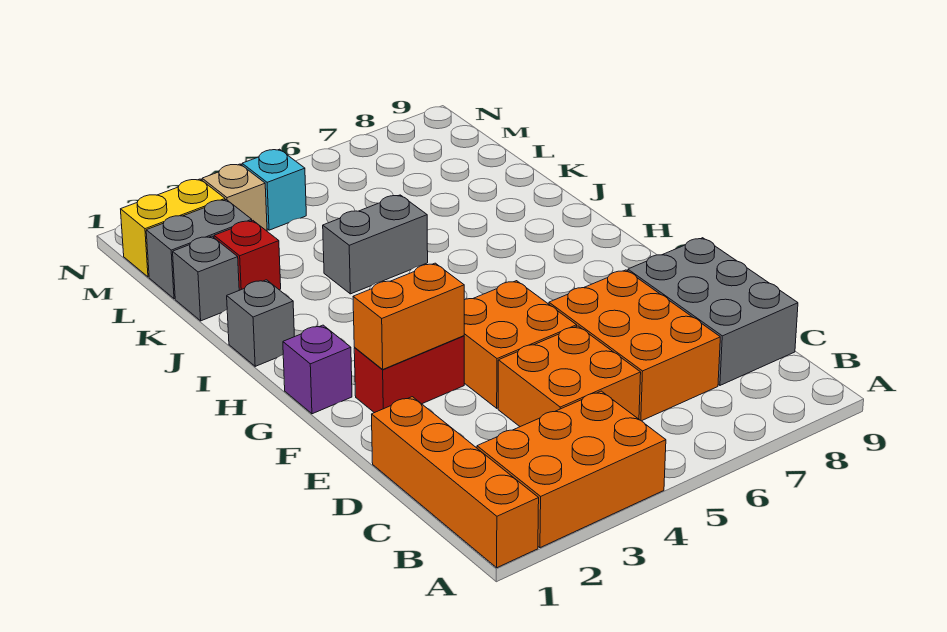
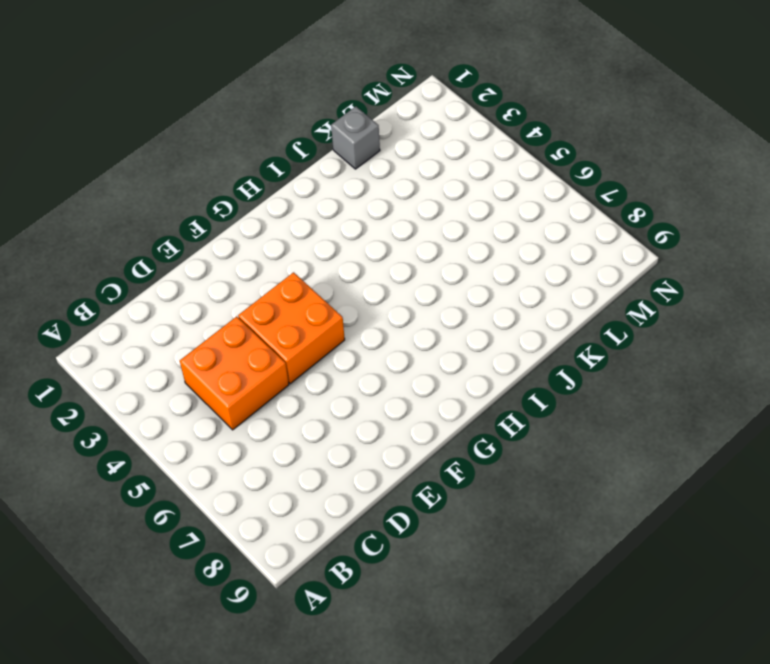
none -> orange 1x4 brick [372,397,539,568]
none -> orange 2x3 brick [477,391,666,548]
none -> orange 2x3 brick [549,270,720,421]

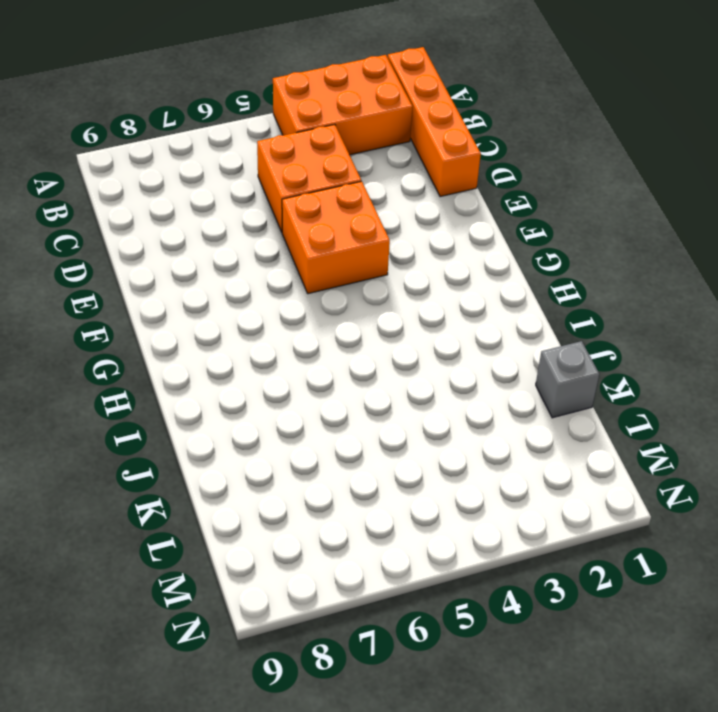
none -> orange 2x3 brick [549,270,720,421]
none -> grey 2x3 brick [628,238,798,385]
none -> red 1x2 brick [354,336,464,413]

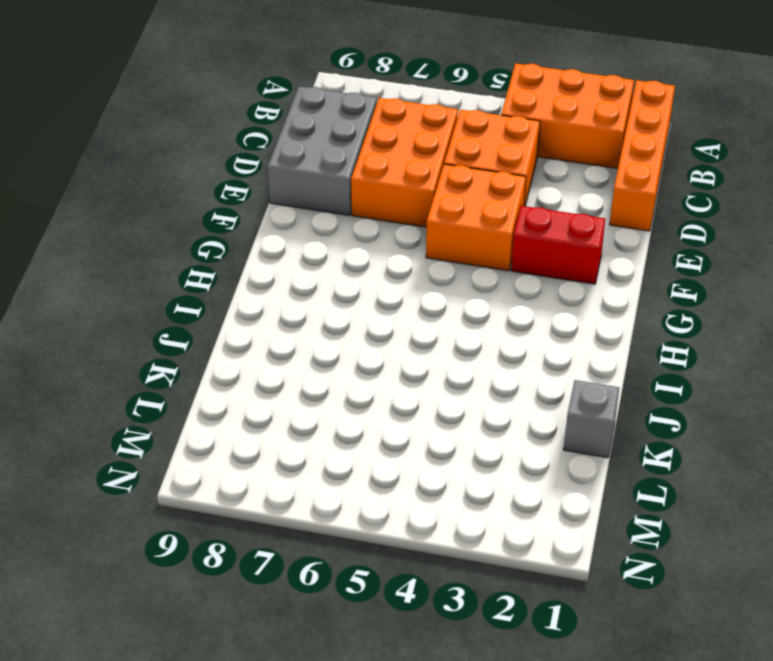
none -> purple 1x1 brick [283,325,352,414]
none -> grey 1x1 brick [227,280,294,366]
none -> grey 1x2 brick [323,195,428,294]

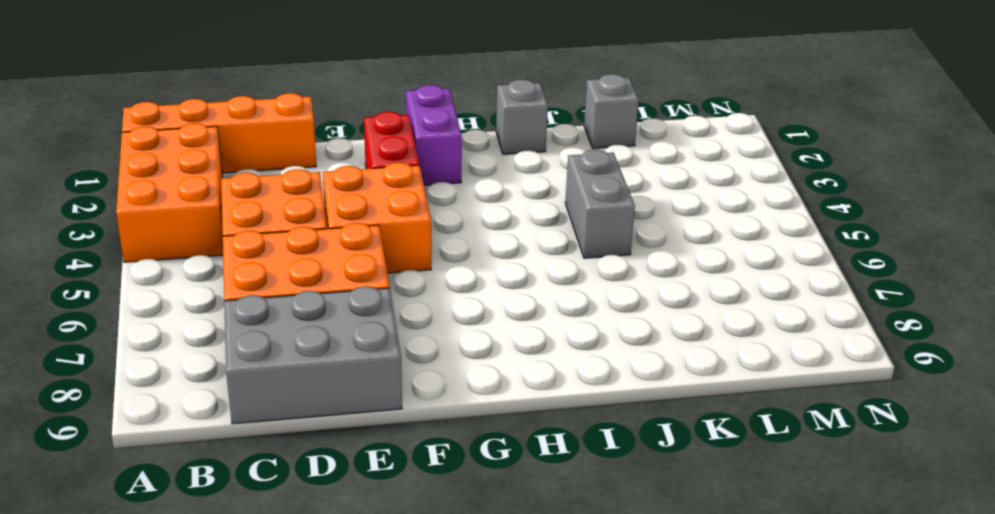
purple 1x2 brick [406,85,462,185] -> purple 1x1 brick [283,325,352,414]
none -> red 1x1 brick [214,221,281,290]
none -> grey 1x2 brick [146,200,252,299]
none -> yellow 1x2 brick [121,179,225,277]

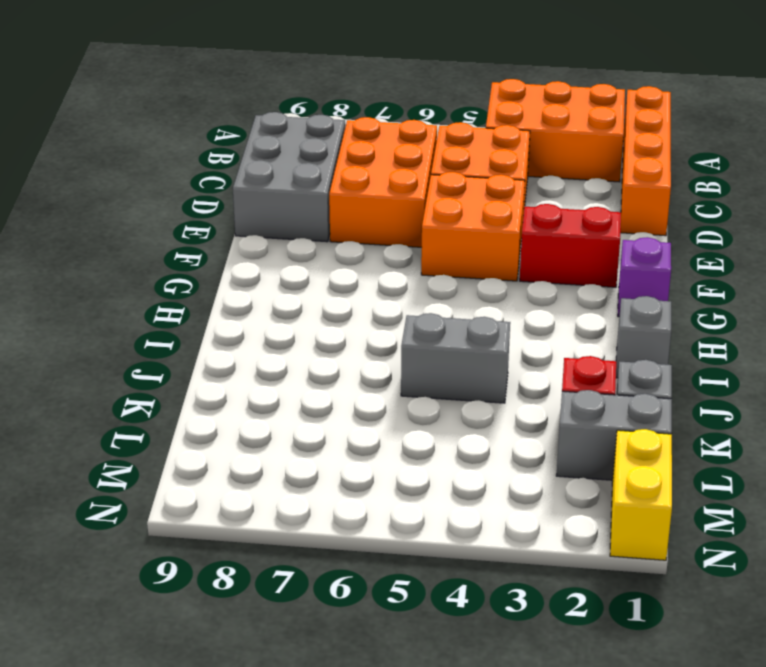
yellow 1x2 brick [610,429,672,560] -> yellow 1x2 brick turned to [121,179,225,277]
none -> tan 1x1 brick [202,164,267,231]
none -> cyan 1x1 brick [242,149,306,230]
none -> orange 1x2 brick [353,263,464,370]

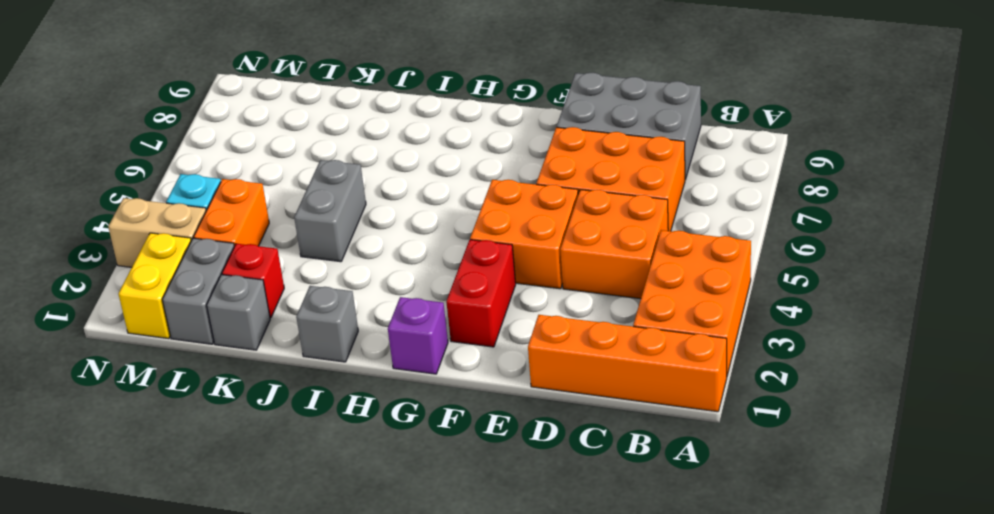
orange 1x2 brick [194,179,269,246] -> orange 1x2 brick moved to [353,263,464,370]
tan 1x2 brick [108,198,206,267] -> tan 1x1 brick [202,164,267,231]

